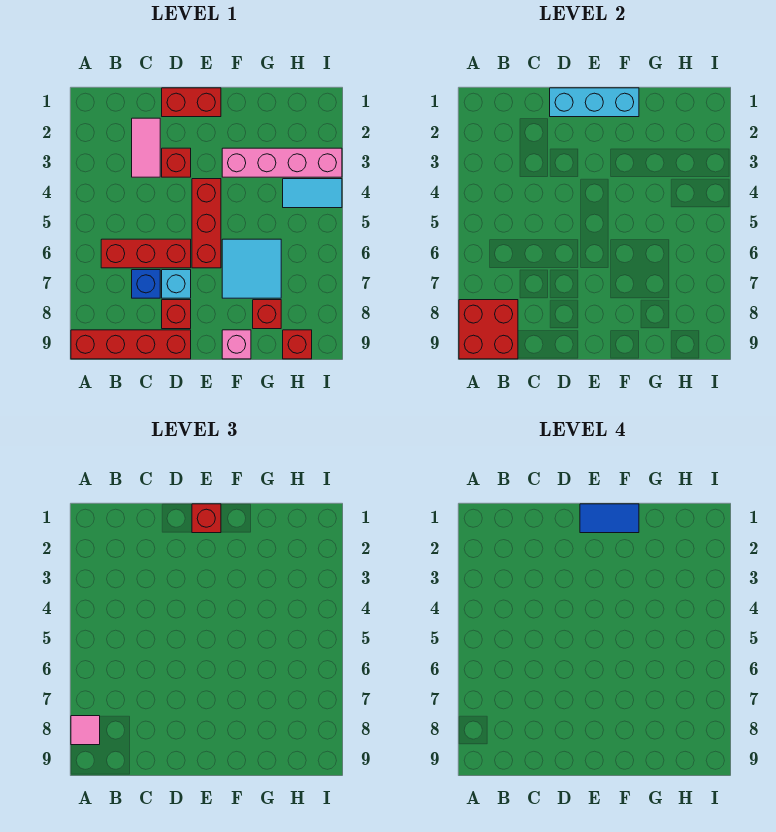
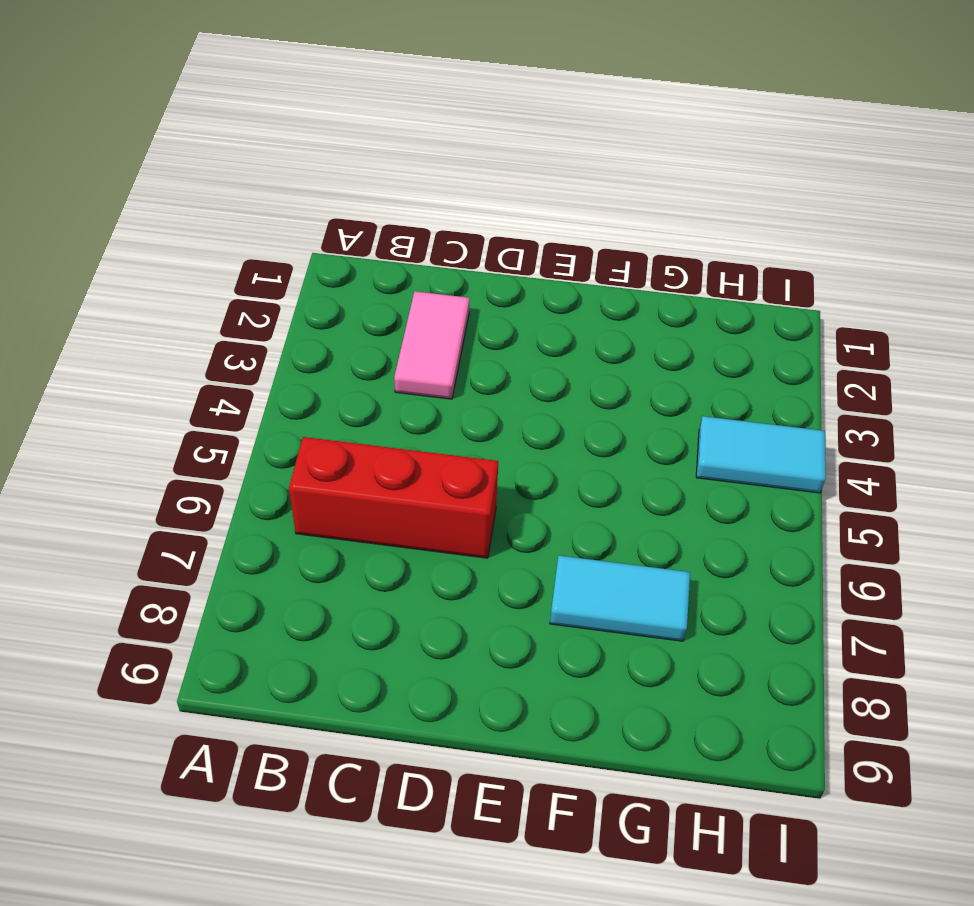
cyan 1x2 tile [550,556,690,641] -> cyan 2x2 tile [222,239,281,298]
none -> red 1x4 brick [71,330,191,359]
none -> blue 1x1 brick [132,270,160,298]
none -> red 1x2 brick [162,88,221,117]

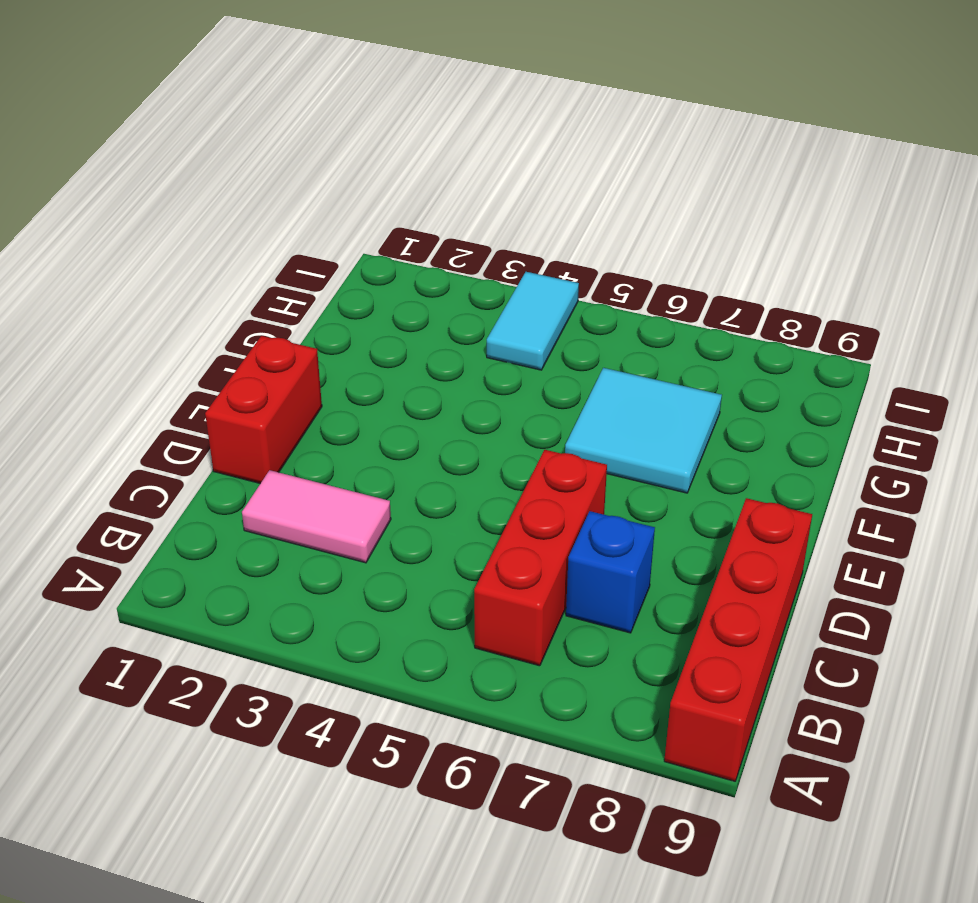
none -> red 1x1 brick [162,148,191,177]
none -> cyan 1x1 brick [162,270,191,298]
none -> red 1x1 brick [162,300,191,329]

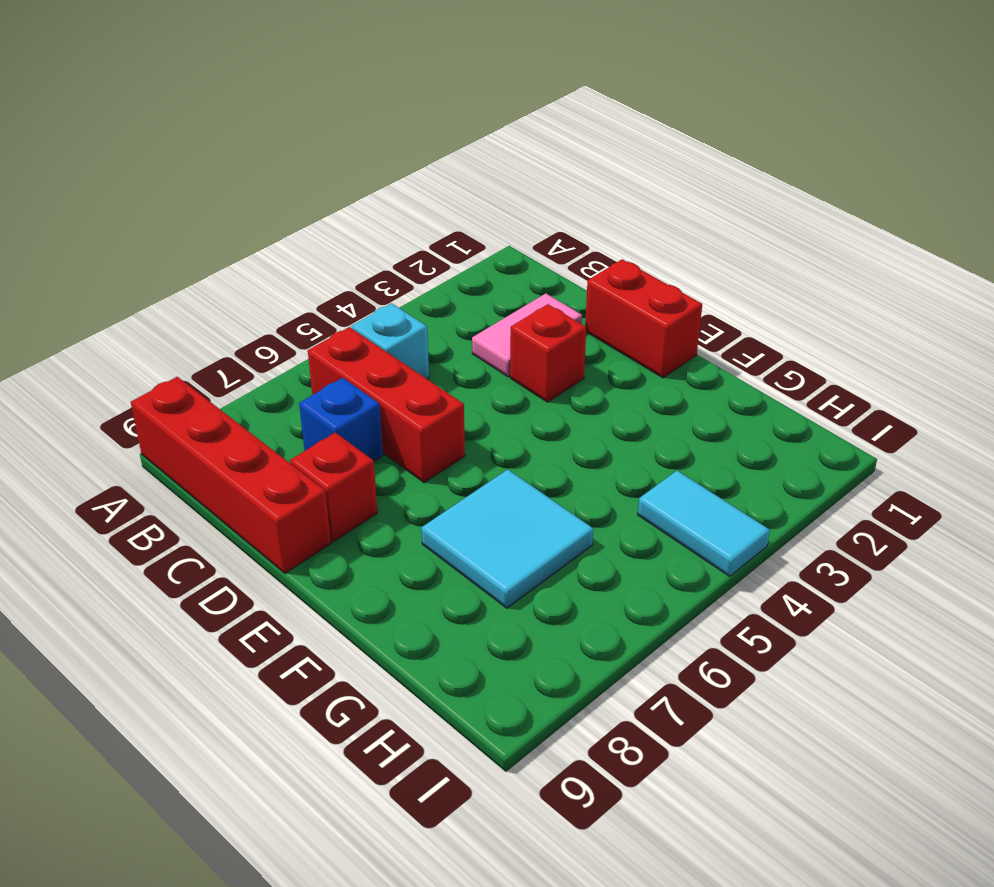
cyan 1x1 brick [351,303,429,379] -> cyan 1x1 brick moved to [162,270,191,298]
none -> red 1x3 brick [192,179,221,268]
none -> pink 1x4 brick [222,148,342,177]
none -> pink 1x1 brick [222,330,251,359]

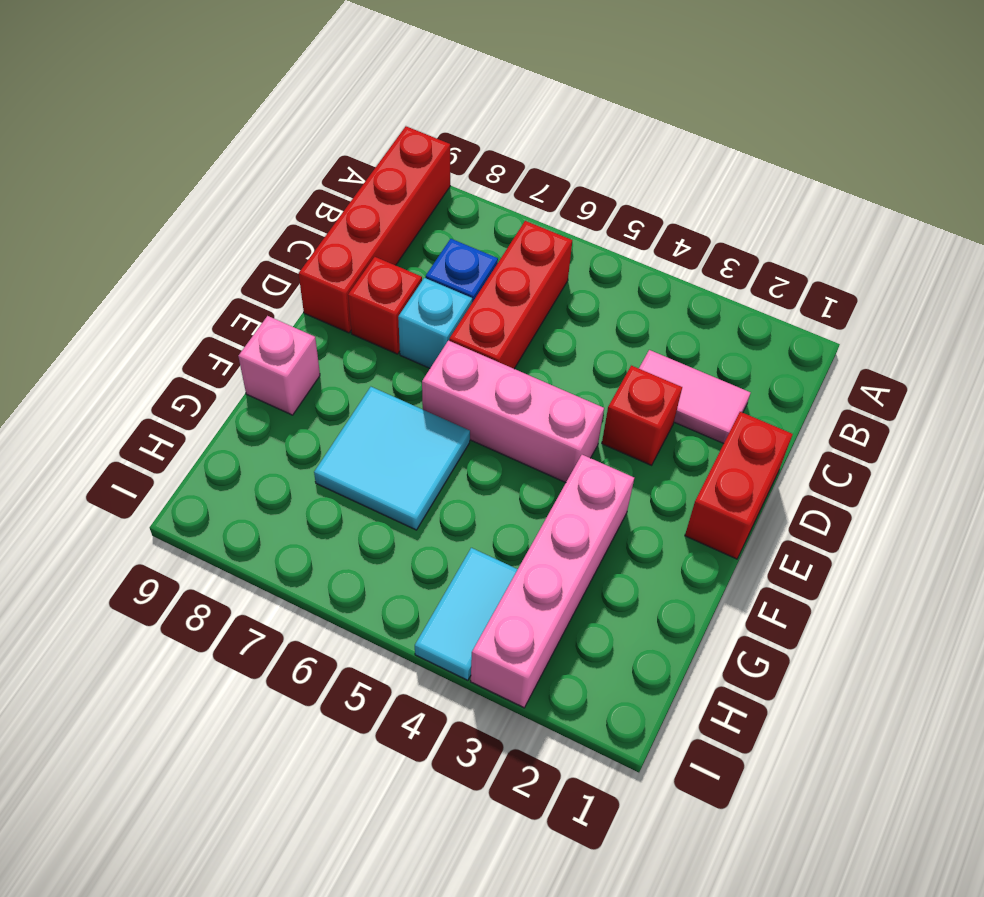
pink 1x3 brick [422,341,604,483] -> red 1x3 brick [192,179,221,268]
none -> red 1x1 brick [253,300,281,329]
none -> red 1x1 brick [283,330,312,359]
none -> red 2x2 brick [459,300,518,359]

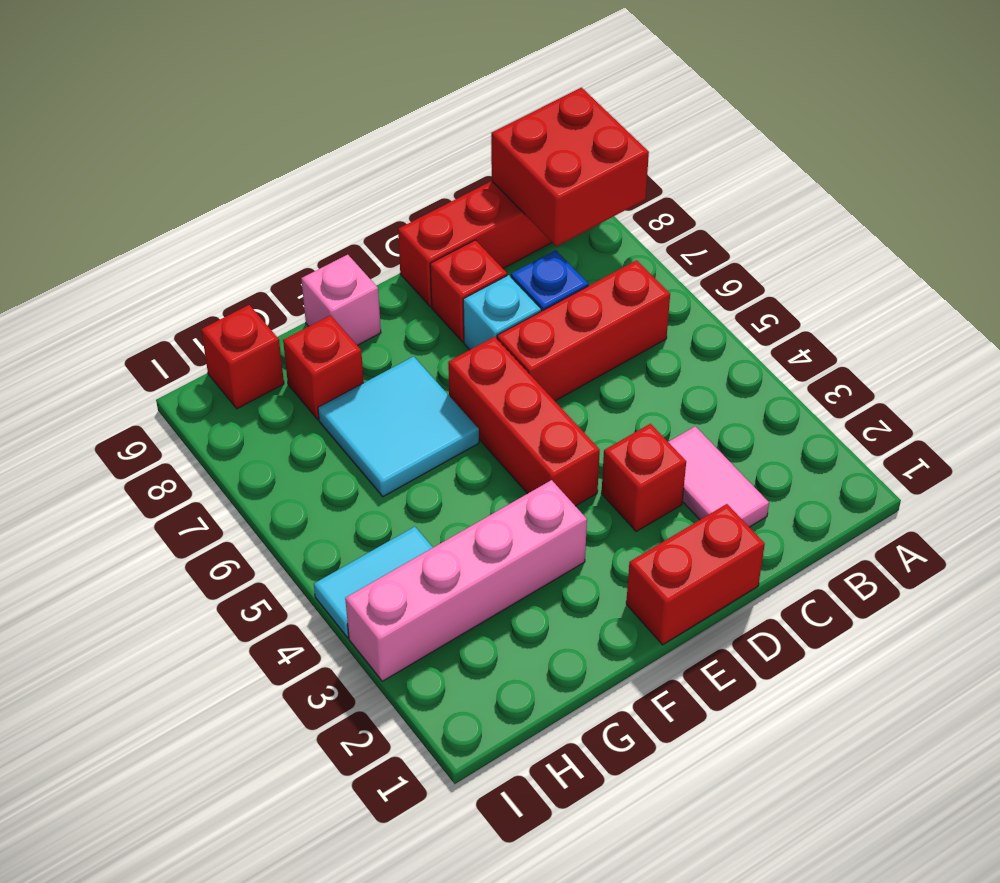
none -> cyan 1x3 brick [550,88,639,117]
none -> pink 1x1 tile [71,716,100,745]
none -> red 1x1 brick [192,504,221,533]

